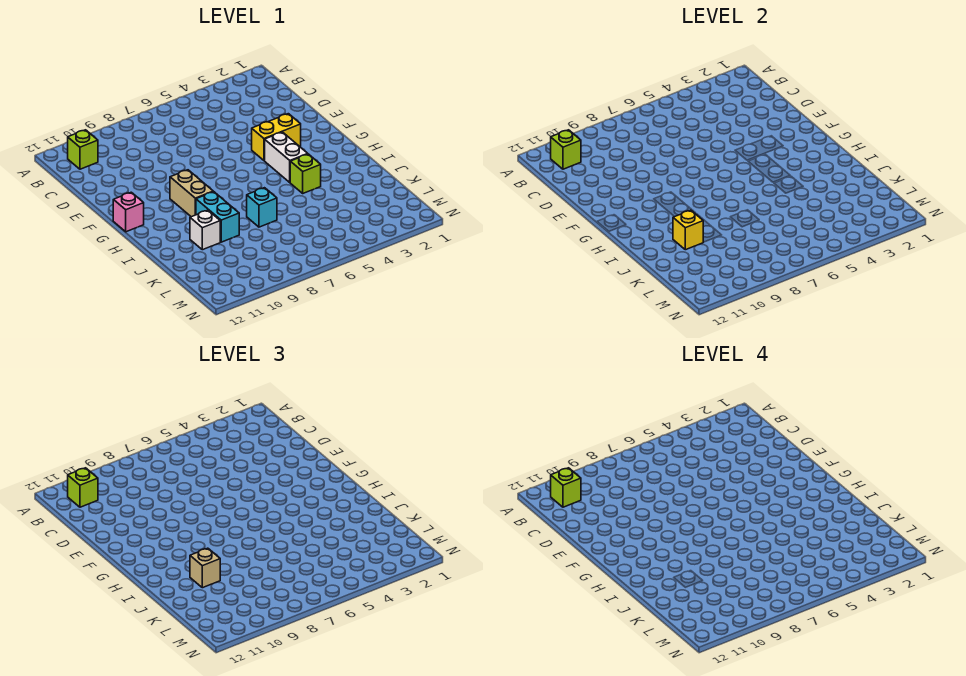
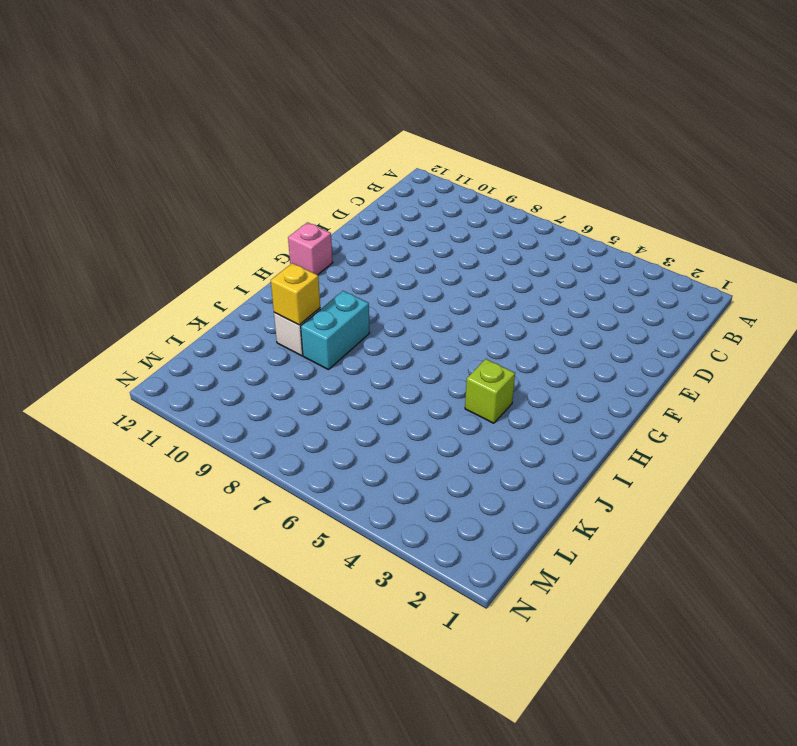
none -> lime 1x1 brick [68,130,98,169]
none -> yellow 1x2 brick [252,114,301,161]
none -> white 1x2 brick [265,132,307,182]

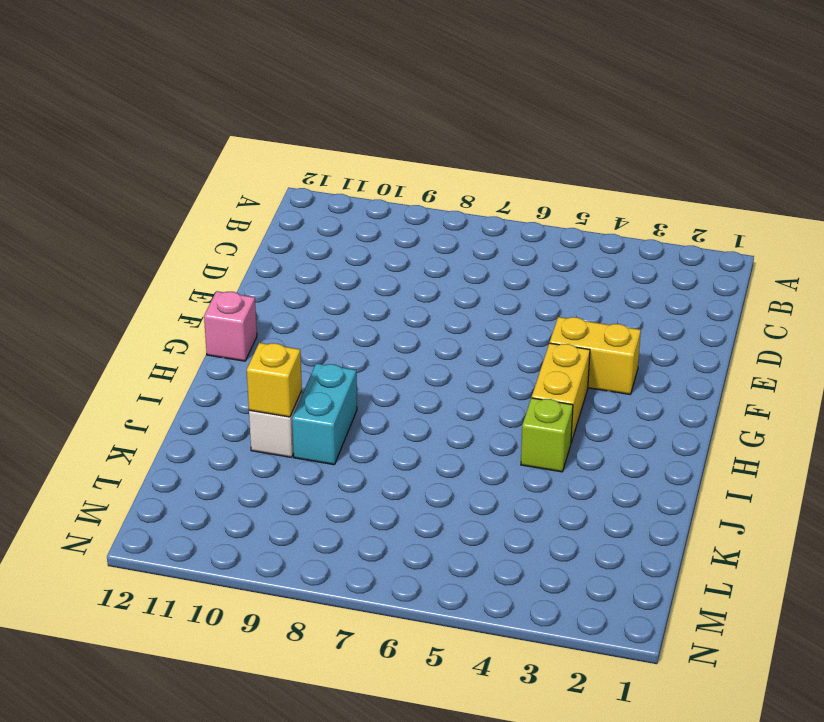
yellow 1x2 brick [532,343,590,442] -> white 1x2 brick [265,132,307,182]
none -> lime 1x1 brick [68,130,98,169]
none -> tan 1x2 brick [170,170,213,217]
none -> cyan 1x1 brick [247,188,277,227]

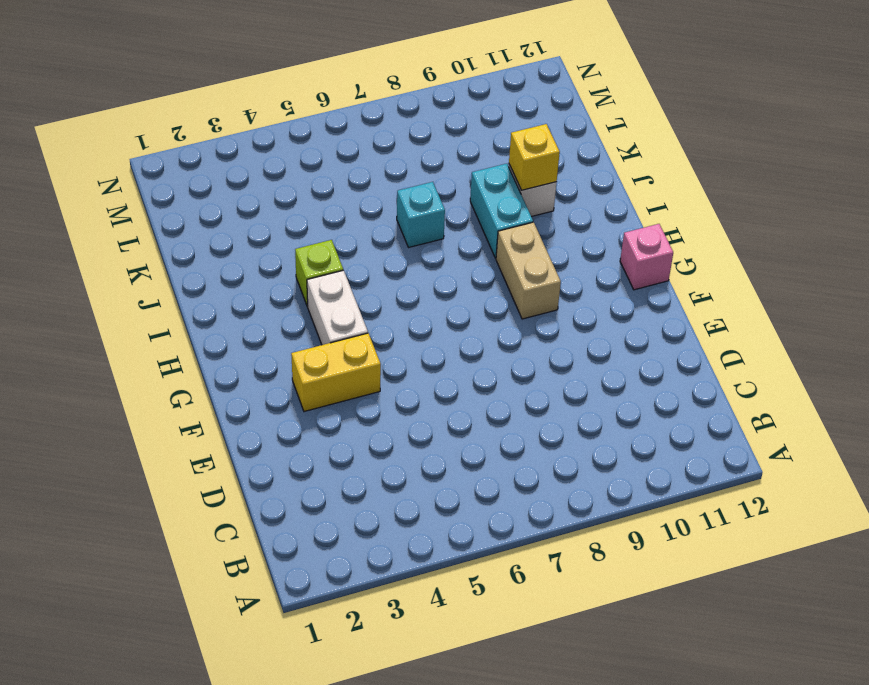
none -> lime 1x1 brick [68,130,98,169]
none -> lime 1x1 brick [551,130,581,169]
none -> lime 1x1 brick [68,468,98,507]

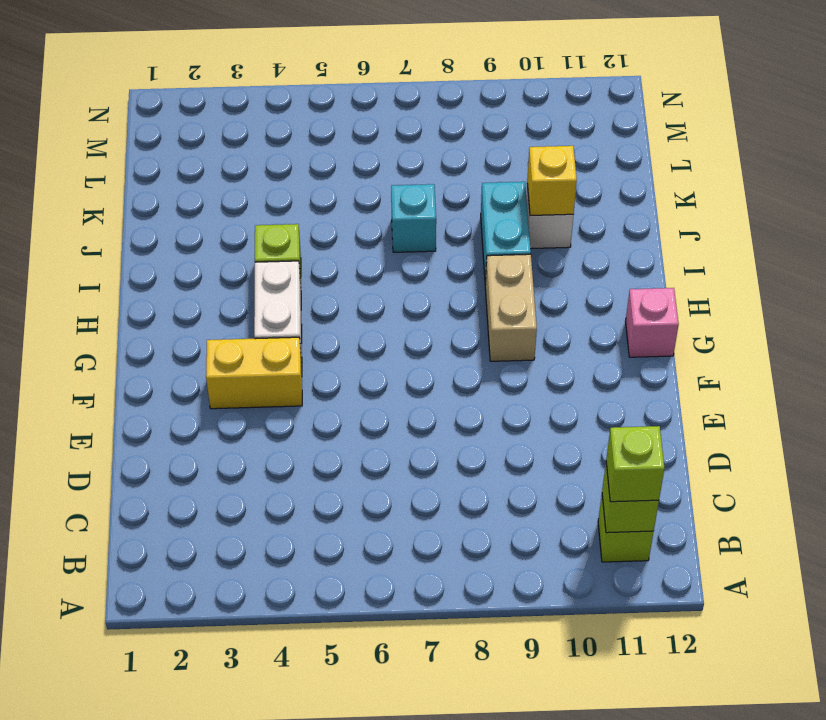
none -> tan 1x1 brick [190,548,220,588]
none -> lime 1x1 brick [551,468,581,507]

